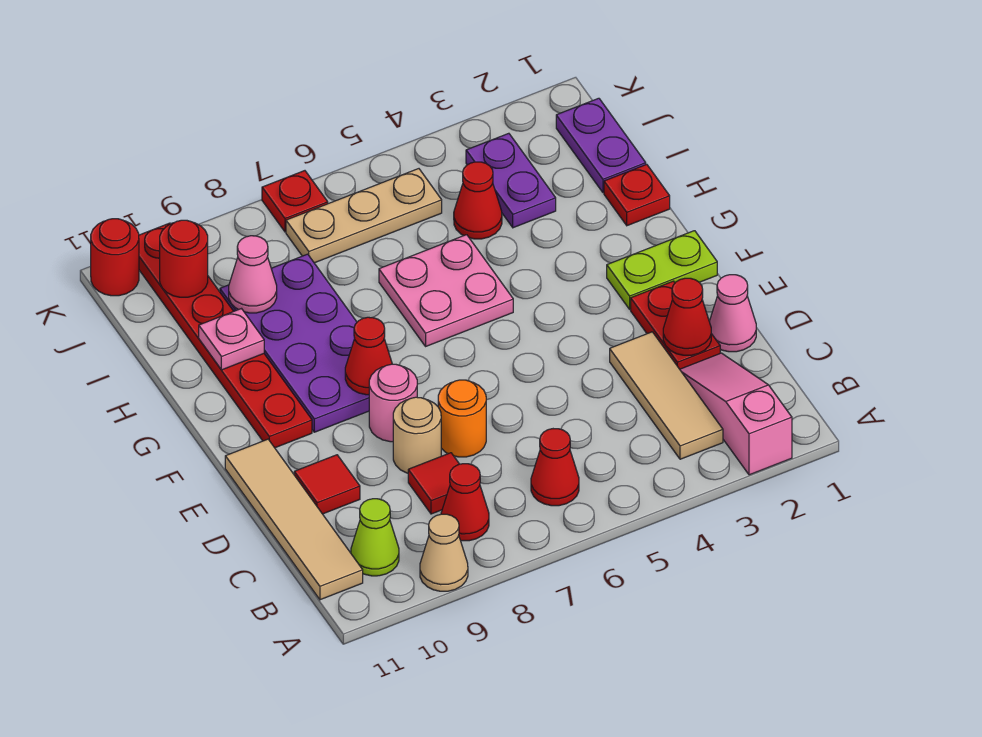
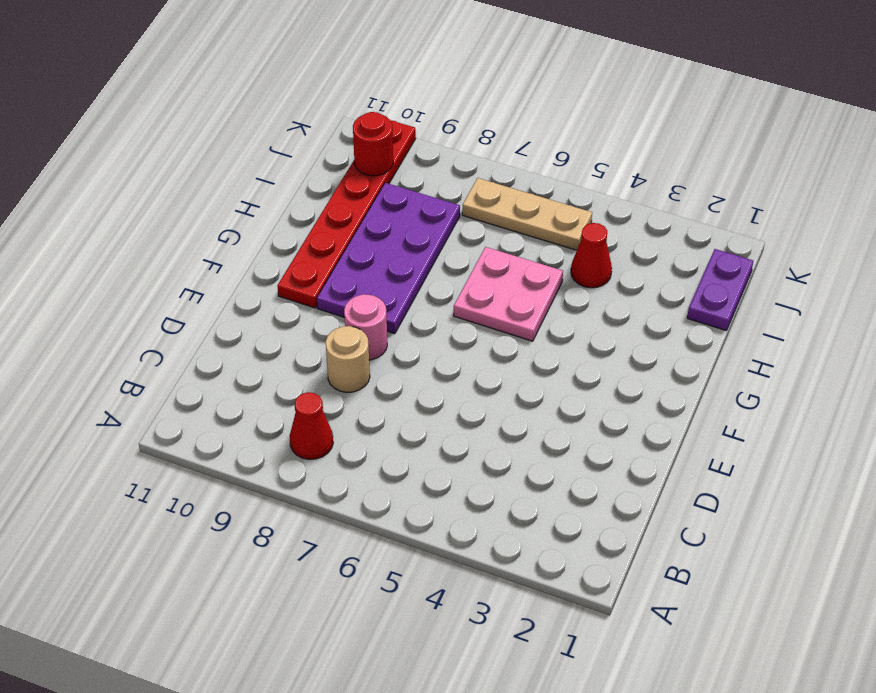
none -> pink 1x3 slope [680,353,792,475]
none -> tan 1x1 cone [420,514,468,591]
none -> tan 1x3 tile [610,332,723,459]
none -> red 1x1 cone [531,429,579,506]

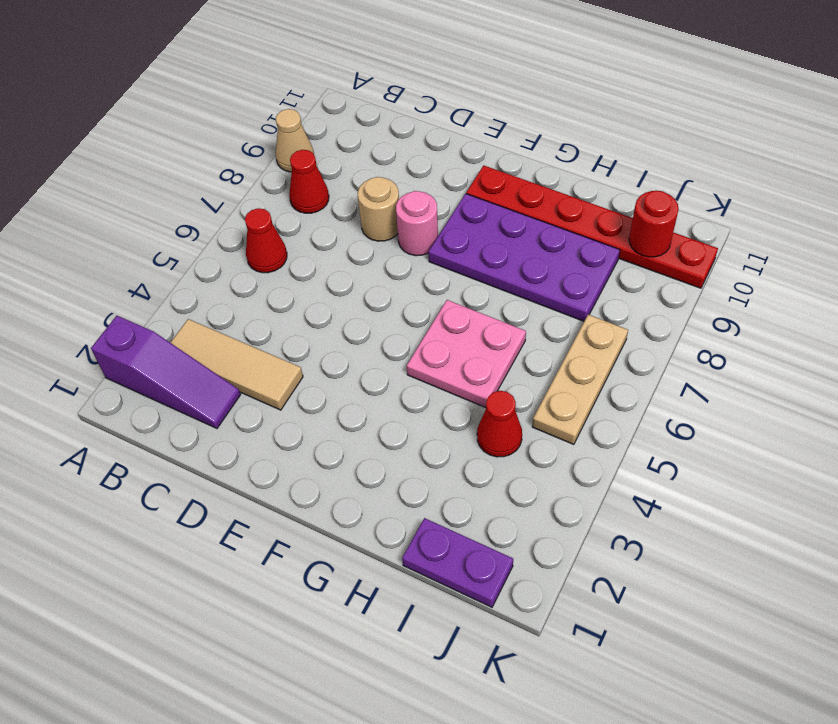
purple 1x3 slope [91,316,241,428] -> pink 1x3 slope [680,353,792,475]
none -> lime 1x1 cone [351,499,399,576]
none -> tan 1x4 tile [225,439,363,600]
none -> red 1x1 tile [408,453,459,514]
none -> pink 1x1 cone [709,275,756,352]

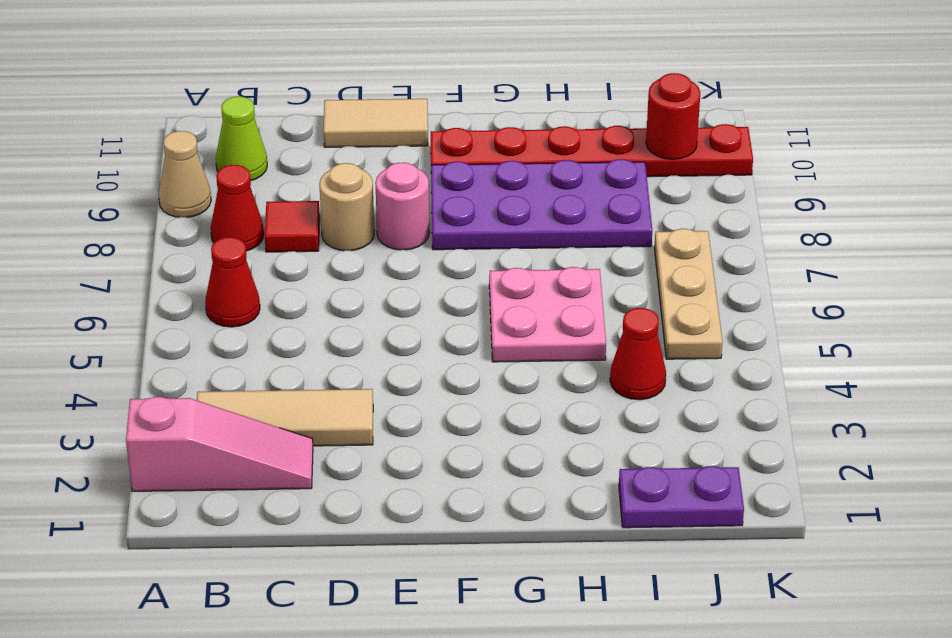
tan 1x2 tile [323,99,428,147] -> tan 1x4 tile [225,439,363,600]
none -> pink 1x1 cone [709,275,756,352]
none -> red 1x2 plate [631,281,720,369]
none -> orange 1x1 round brick [438,380,486,457]
none -> red 1x1 tile [294,455,360,514]

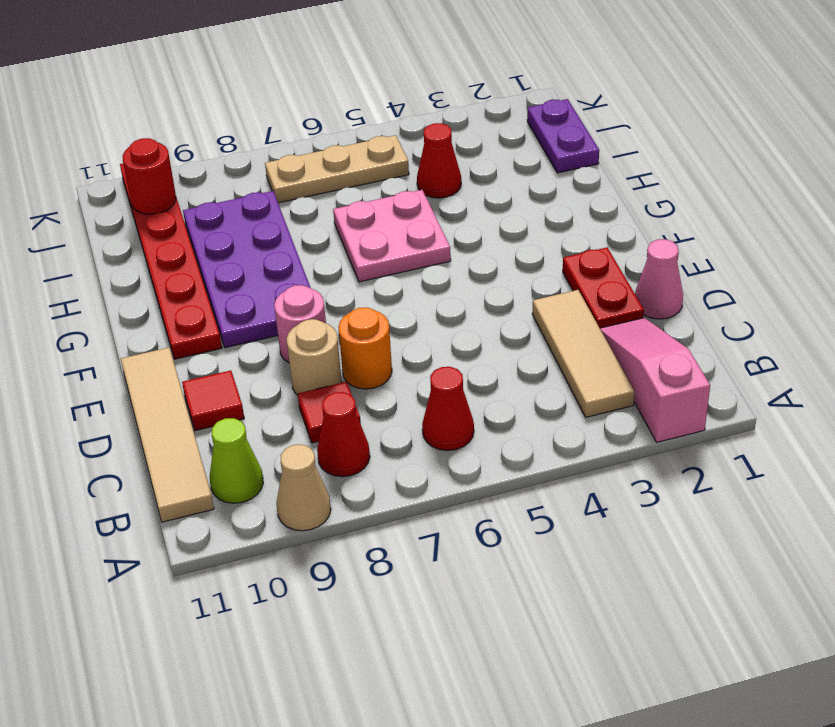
none -> lime 1x2 plate [607,231,717,309]
none -> red 1x1 plate [604,164,670,226]
none -> purple 1x2 plate [466,133,556,228]
none -> red 1x1 plate [262,171,328,232]

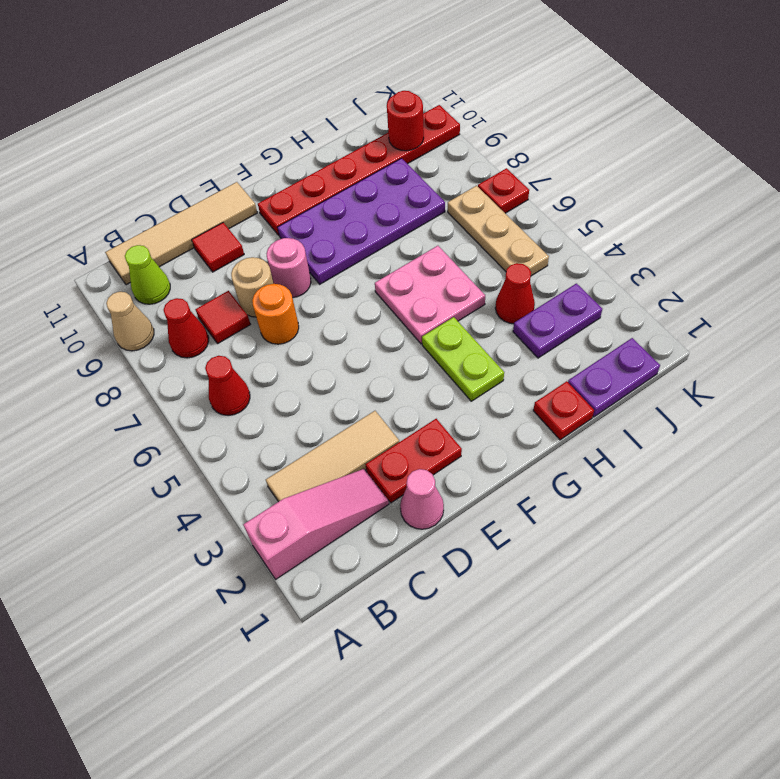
lime 1x2 plate [422,317,504,401] -> lime 1x2 plate moved to [607,231,717,309]
none -> red 1x1 round brick [91,219,139,296]
none -> red 1x1 cone [663,278,711,355]
none -> red 1x1 cone [345,317,392,395]
none -> pink 1x1 plate [199,309,264,370]

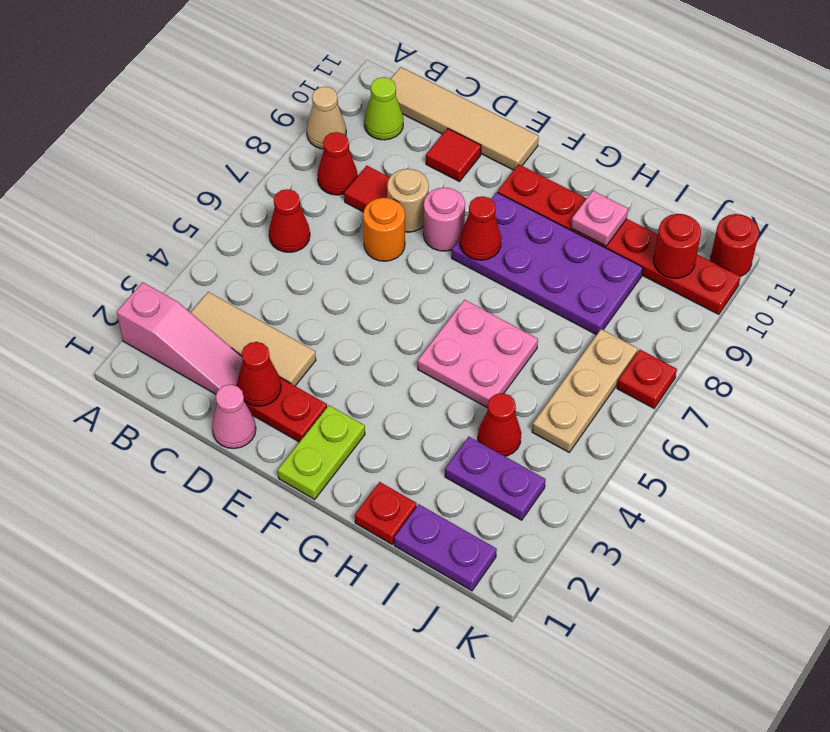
none -> pink 1x1 cone [229,236,277,313]

